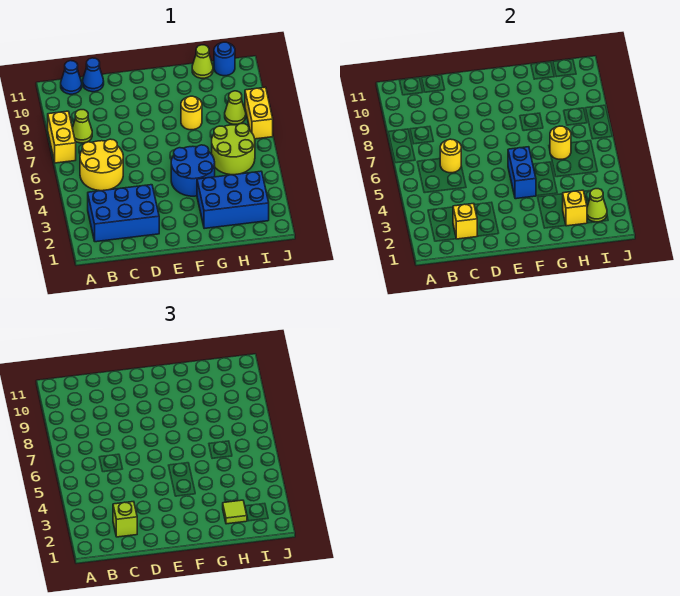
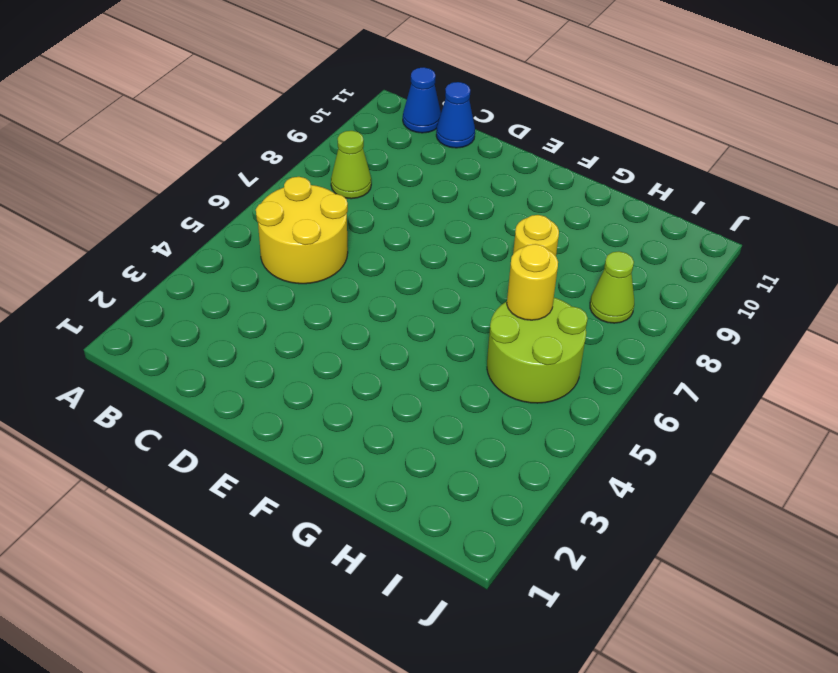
none -> yellow 1x2 brick [48,111,76,163]
none -> blue 2x3 brick [88,185,159,242]
none -> blue 2x2 round brick [171,145,215,196]

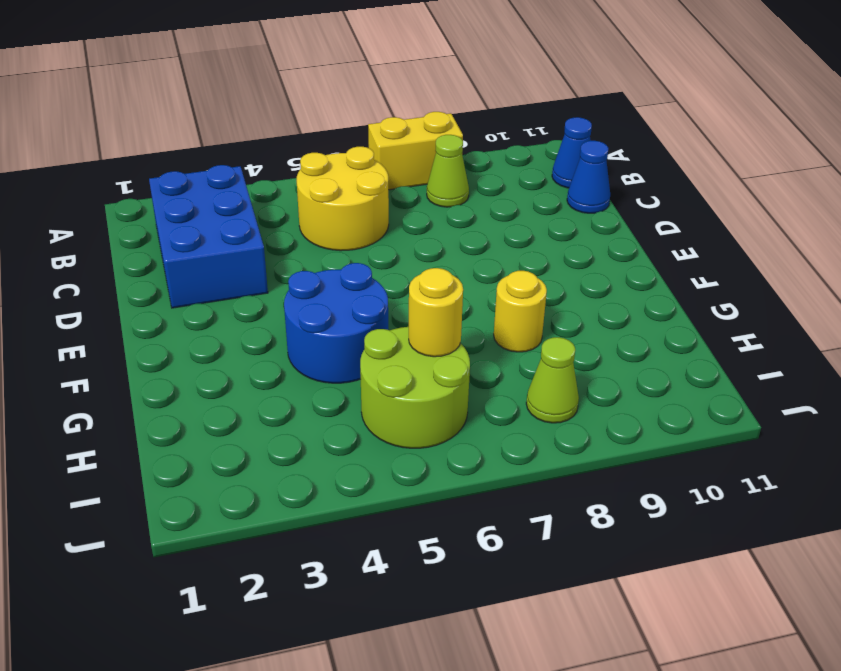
none -> blue 2x3 brick [197,171,269,229]
none -> lime 1x1 cone [192,45,213,78]
none -> blue 1x1 round brick [214,42,235,76]

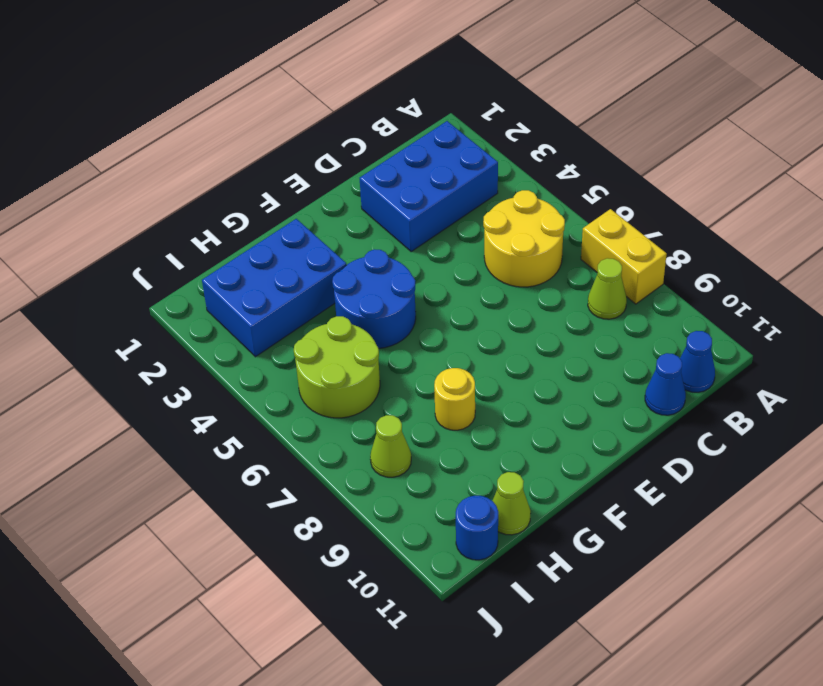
none -> yellow 1x2 brick [245,87,273,139]
none -> yellow 1x1 brick [453,204,477,239]
none -> yellow 1x1 round brick [440,139,461,173]

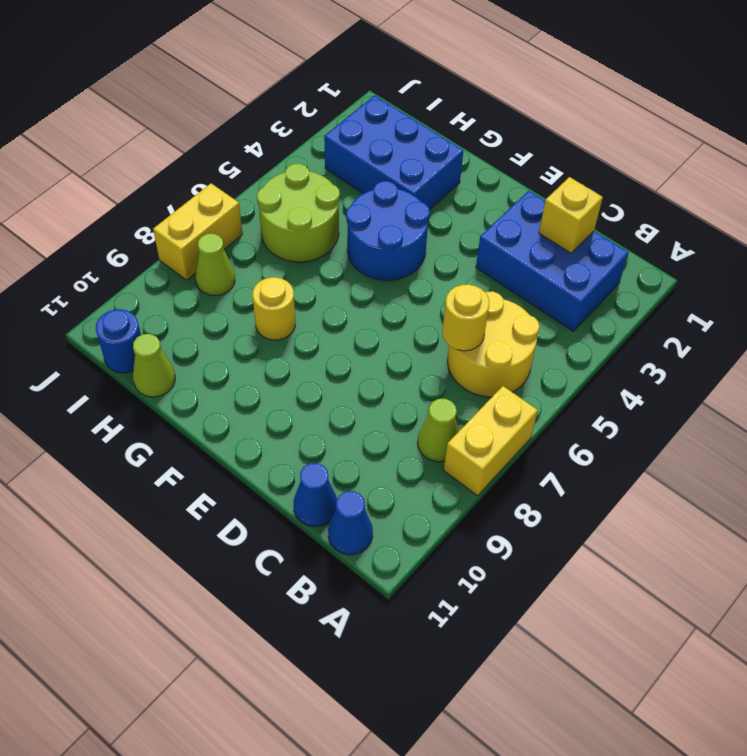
none -> blue 1x2 brick [508,147,536,199]
none -> yellow 1x1 brick [563,190,587,226]
none -> yellow 1x1 round brick [550,126,571,159]

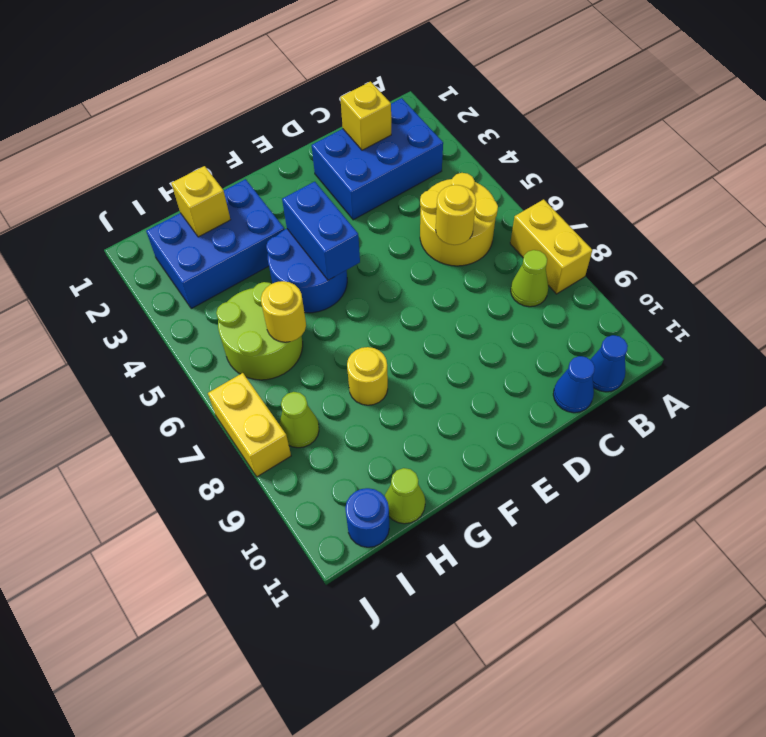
none -> lime 1x1 cone [587,189,607,222]
none -> lime 1x1 brick [113,502,137,537]
none -> lime 1x1 tile [223,500,247,524]

